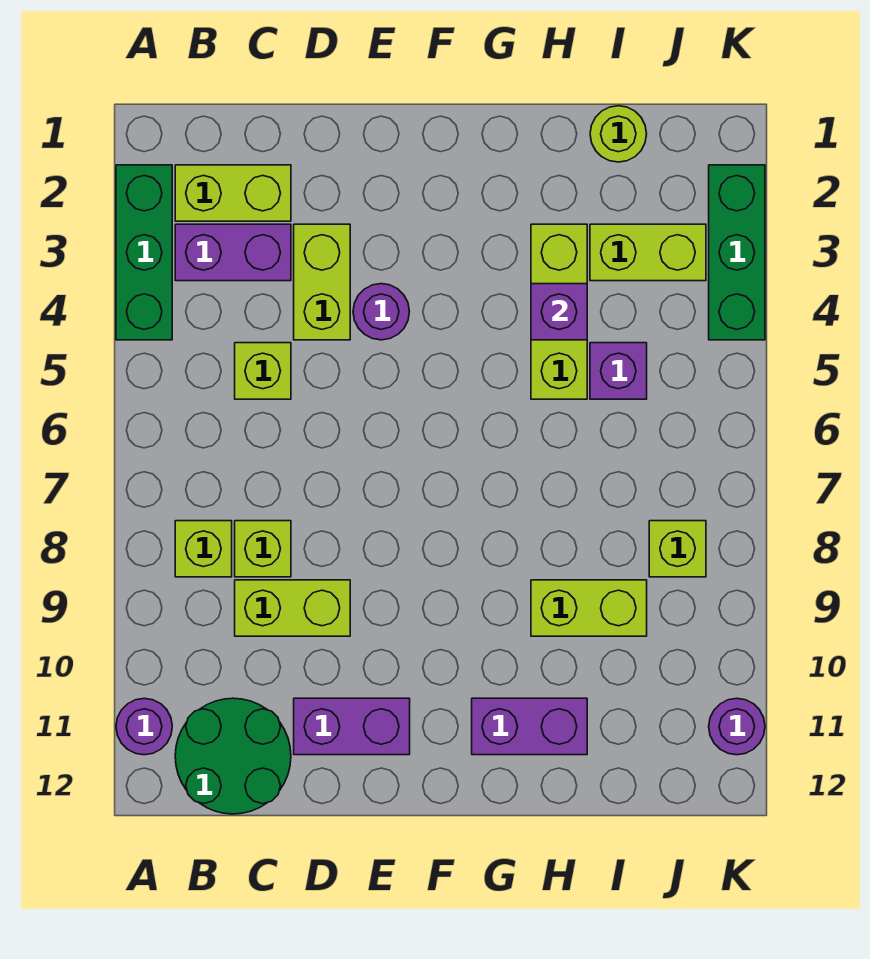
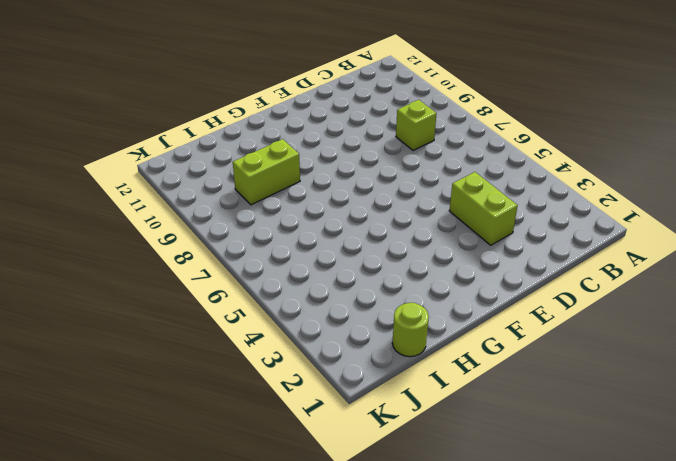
none -> green 1x3 brick [116,165,172,340]
none -> purple 1x1 round brick [116,698,172,755]
none -> lime 1x2 brick [175,165,291,221]

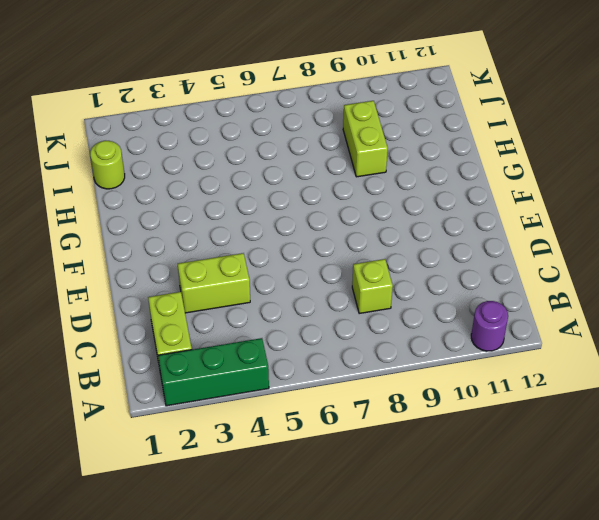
none -> purple 1x2 brick [175,224,291,281]
none -> lime 1x1 brick [175,521,232,577]
none -> green 2x2 round brick [175,698,291,814]

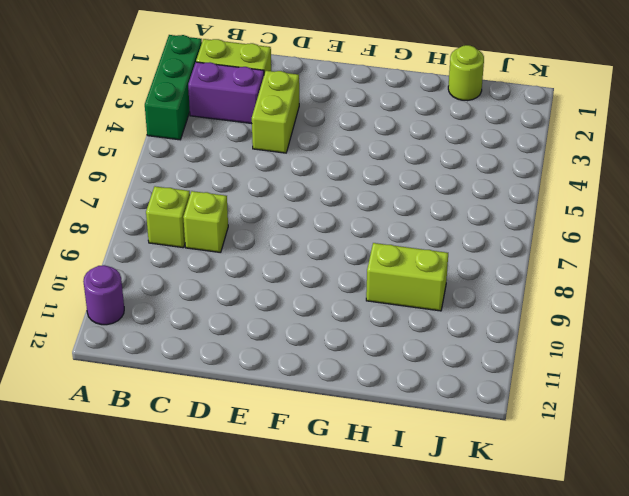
none -> green 2x2 round brick [175,698,291,814]
none -> lime 1x1 brick [235,343,291,399]
none -> lime 1x2 brick [235,580,350,636]

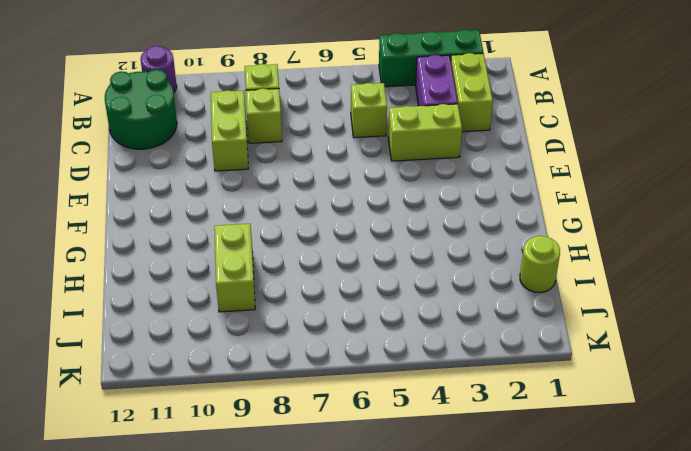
none -> purple 1x2 brick [294,698,410,755]
none -> purple 1x1 round brick [353,284,409,340]
none -> purple 1x2 brick [472,698,587,755]

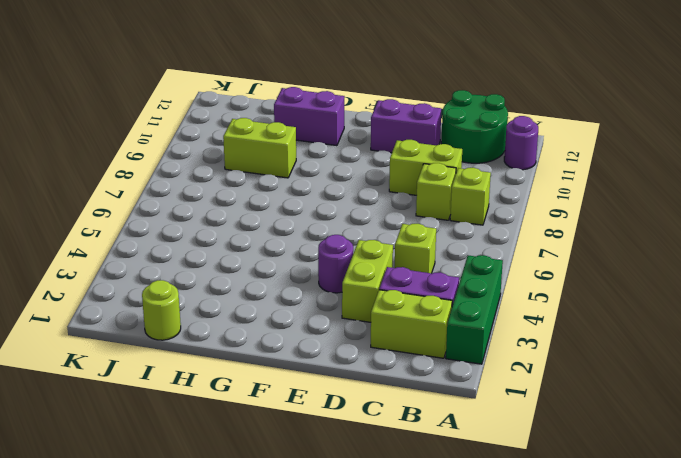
none -> lime 1x3 brick [531,224,587,399]
none -> lime 1x2 brick [590,224,706,281]
none -> purple 1x1 brick [590,343,647,399]

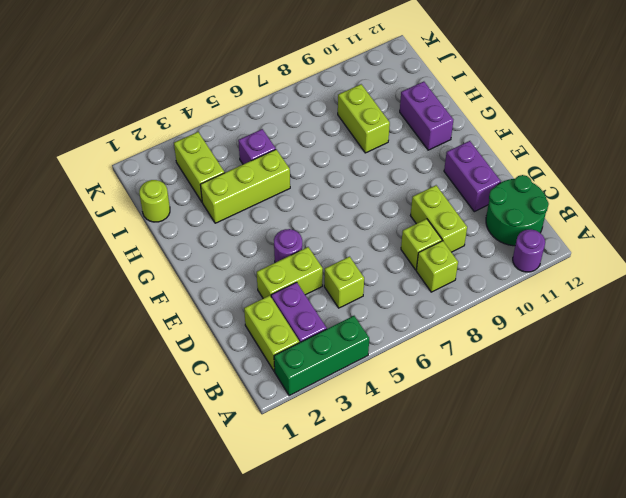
none -> lime 1x1 brick [649,521,706,577]
none -> green 1x3 brick [709,165,765,340]
none -> purple 1x1 round brick [709,698,765,755]

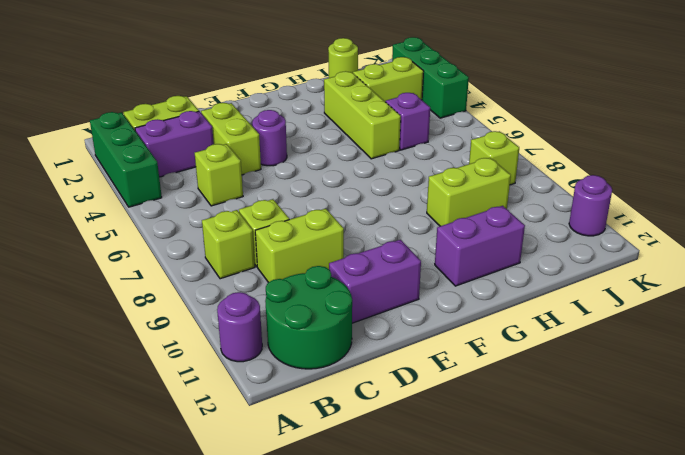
none -> purple 1x1 brick [531,284,587,340]

